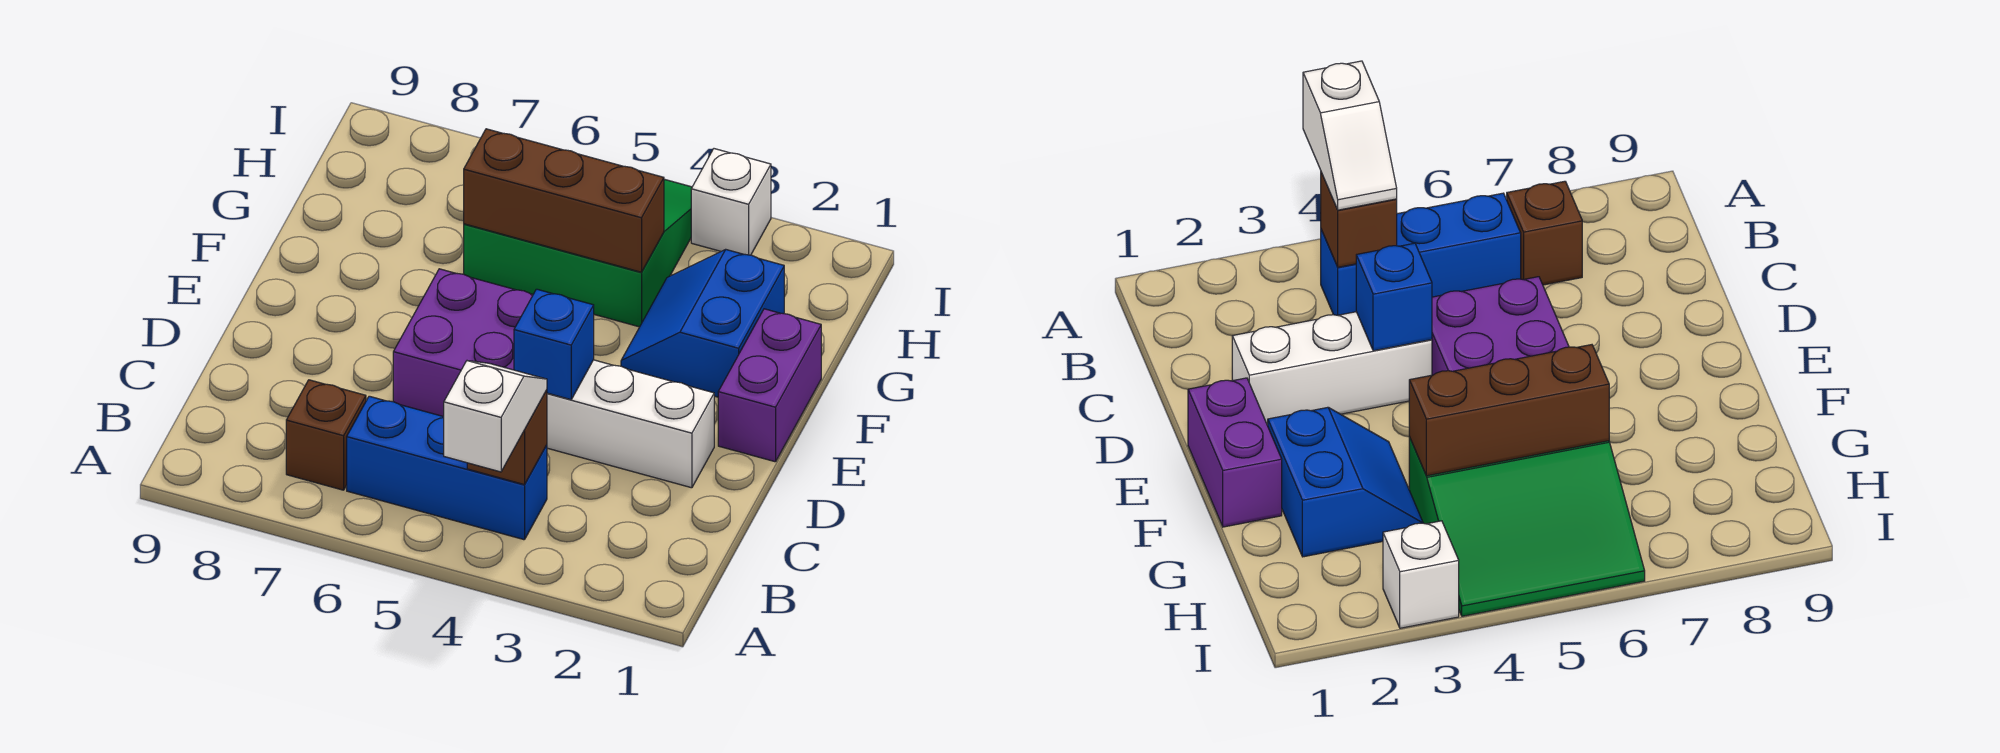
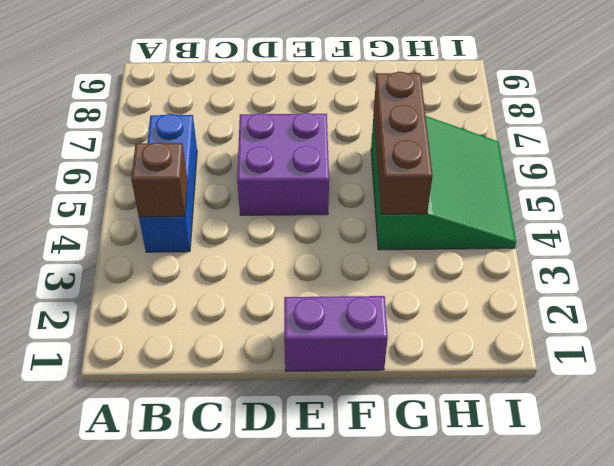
none -> brown 1x1 brick [286,380,366,490]
none -> white 1x3 brick [547,360,714,488]
none -> blue 2x2 slope [621,250,784,397]

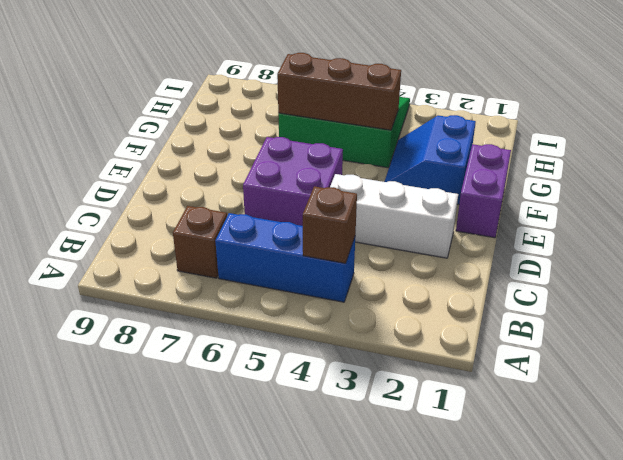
none -> white 1x1 brick [691,149,771,255]
none -> blue 1x1 brick [514,289,594,400]
none -> white 1x2 slope [444,361,547,472]

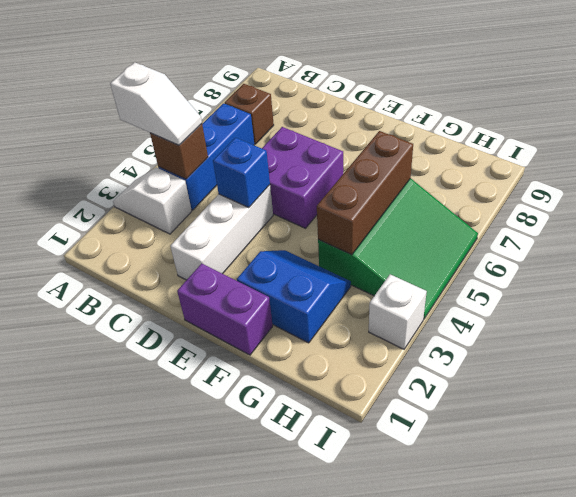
white 1x2 slope [113,168,192,234] -> none

